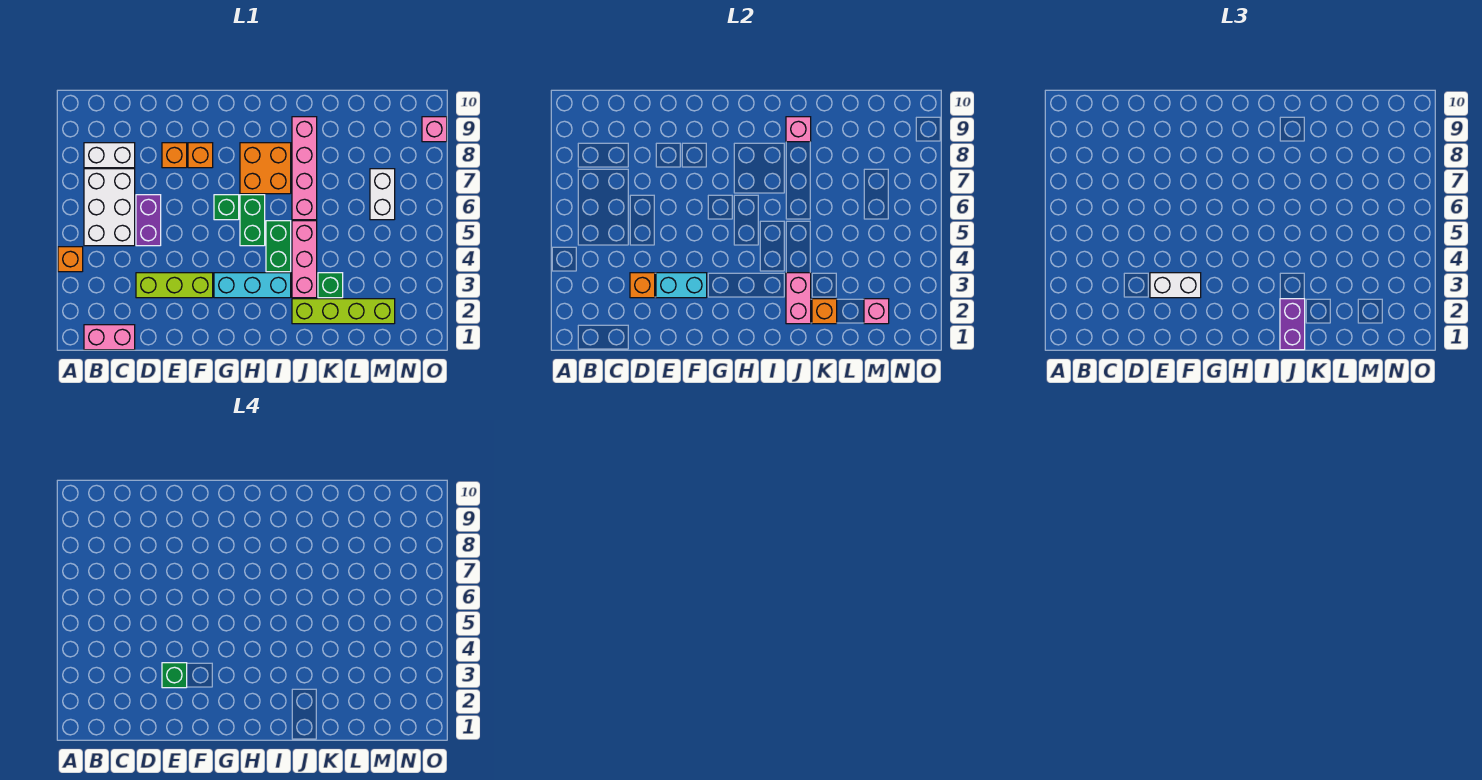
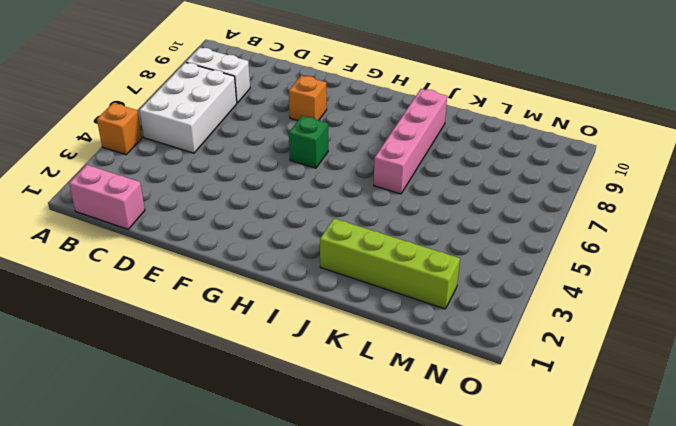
none -> lime 1x3 brick [136,273,213,298]
none -> purple 1x2 brick [136,195,161,246]
none -> orange 1x1 brick [162,143,187,168]

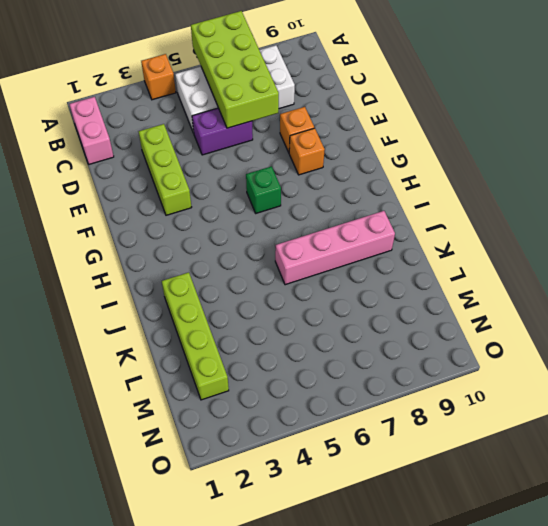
lime 2x4 brick [191,11,279,128] -> none
none -> cyan 1x3 brick [214,273,291,298]
none -> green 1x2 brick [240,195,265,246]
none -> orange 2x2 brick [240,143,291,194]

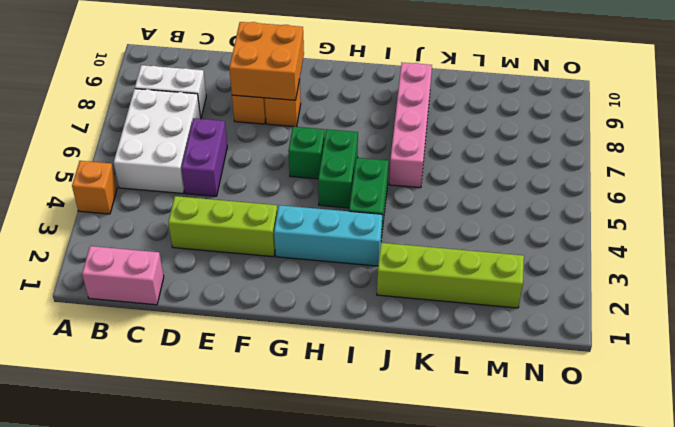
orange 2x2 brick [229,22,304,100] -> orange 2x2 brick moved to [240,143,291,194]
none -> pink 1x3 brick [292,221,317,298]
none -> green 1x1 brick [318,273,343,298]
none -> white 1x2 brick [370,169,395,220]

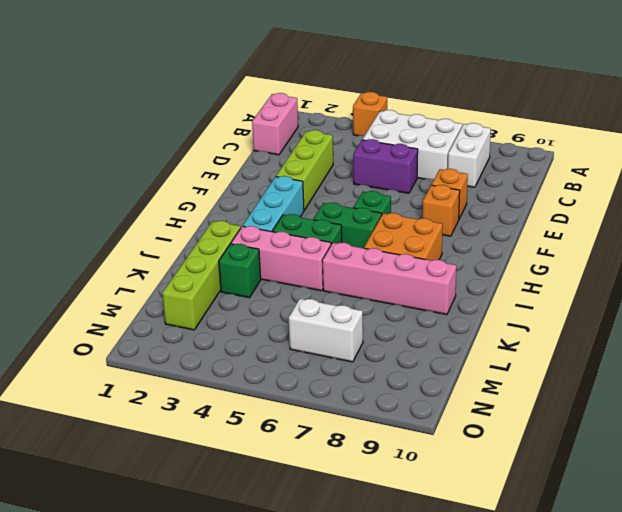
none -> pink 1x1 brick [422,117,447,142]
none -> orange 1x1 brick [630,273,655,298]
none -> cyan 1x2 brick [656,273,707,298]

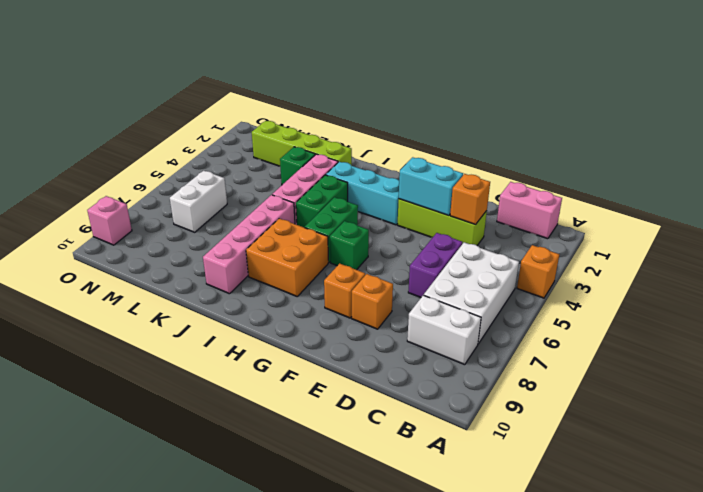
none -> pink 1x2 brick [786,273,811,324]
none -> pink 1x1 brick [786,117,811,142]
none -> orange 1x1 brick [812,299,837,324]

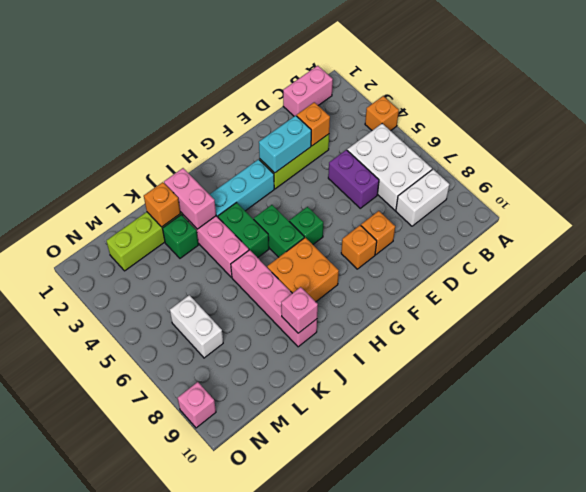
none -> pink 1x1 brick [864,299,889,324]
none -> white 1x2 brick [1150,273,1201,298]
none -> purple 1x2 brick [1280,299,1305,350]

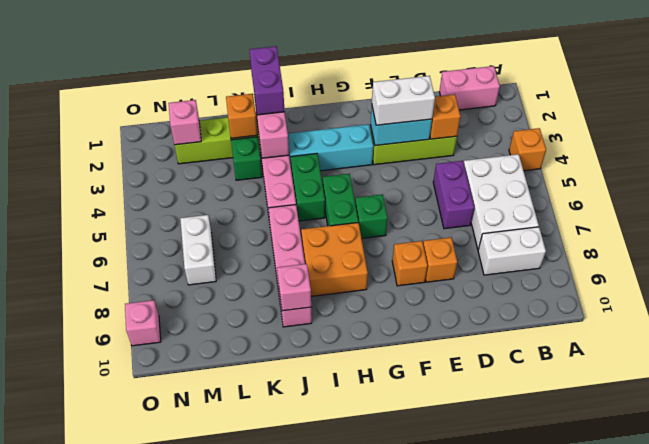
none -> green 1x1 brick [162,663,187,688]

